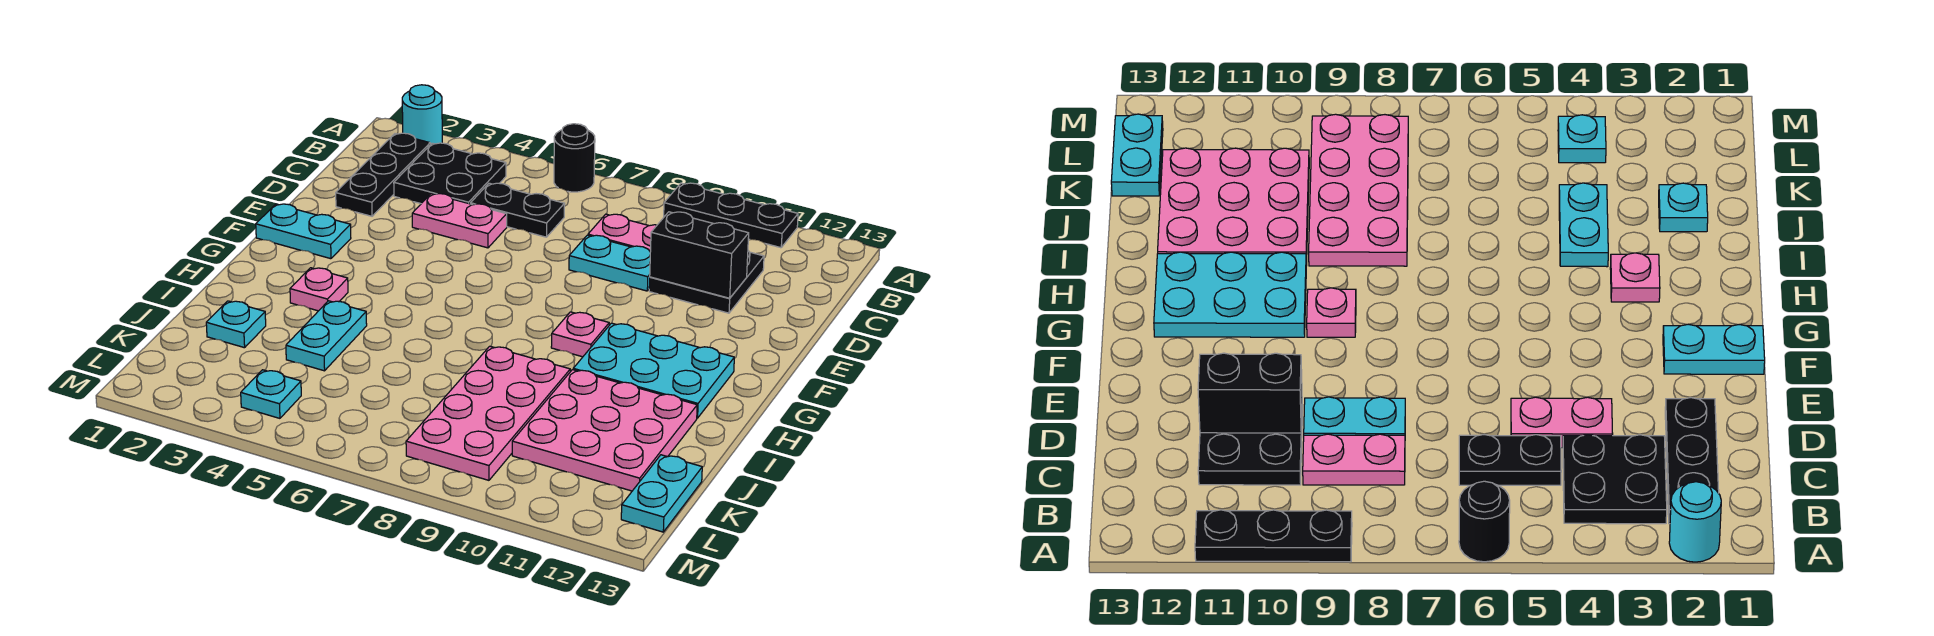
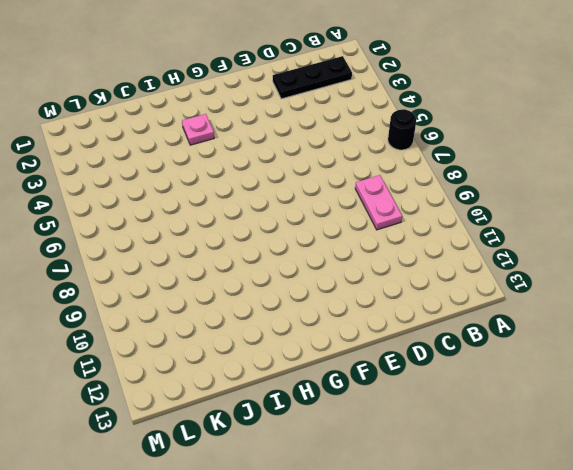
none -> cyan 1x1 round brick [402,85,442,145]
none -> black 1x3 plate [664,183,798,248]
none -> black 2x2 plate [394,143,506,204]

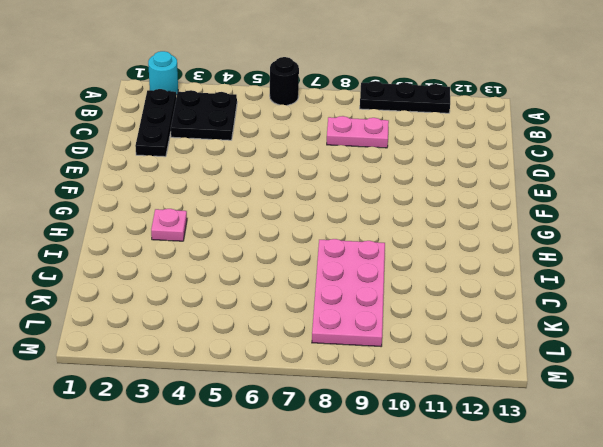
none -> black 1x2 plate [471,183,565,237]
none -> black 2x2 plate [649,251,764,313]
none -> pink 1x2 plate [412,194,507,248]

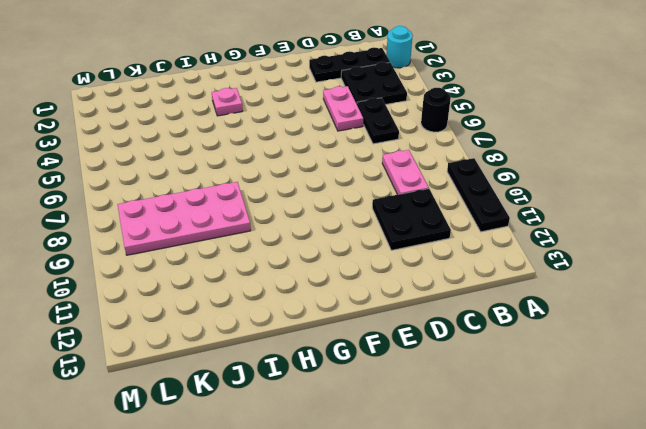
none -> cyan 1x2 plate [569,235,650,291]
none -> cyan 1x2 plate [256,204,351,259]
none -> pink 1x1 plate [551,312,609,357]

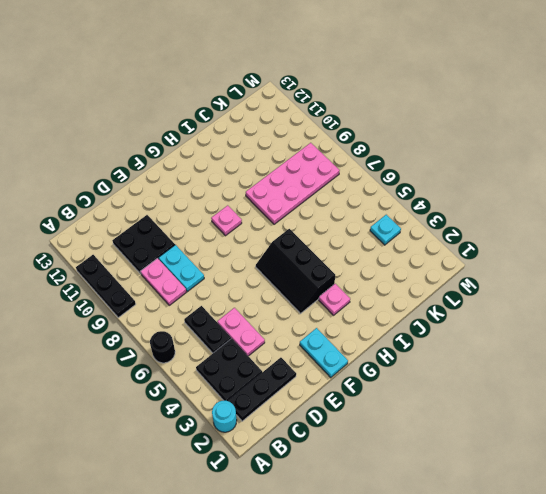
black 2x3 slope [256,229,335,313] -> none
none -> cyan 2x3 plate [573,323,734,418]
none -> cyan 1x2 plate [286,301,367,371]
none -> pink 3x3 plate [512,370,697,491]

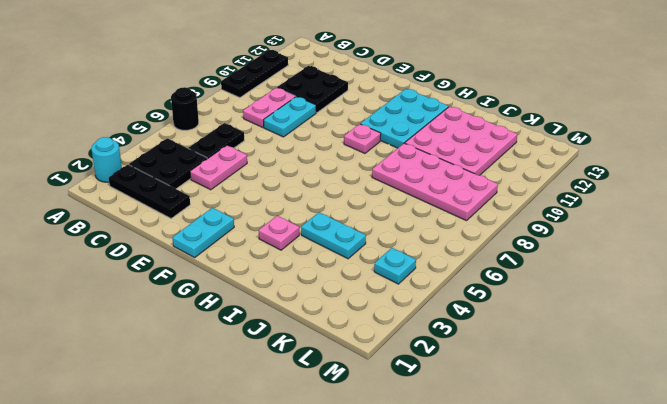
none -> cyan 1x1 plate [206,301,266,348]
none -> cyan 1x2 plate [621,455,702,532]
none -> black 1x2 brick [650,212,749,298]

